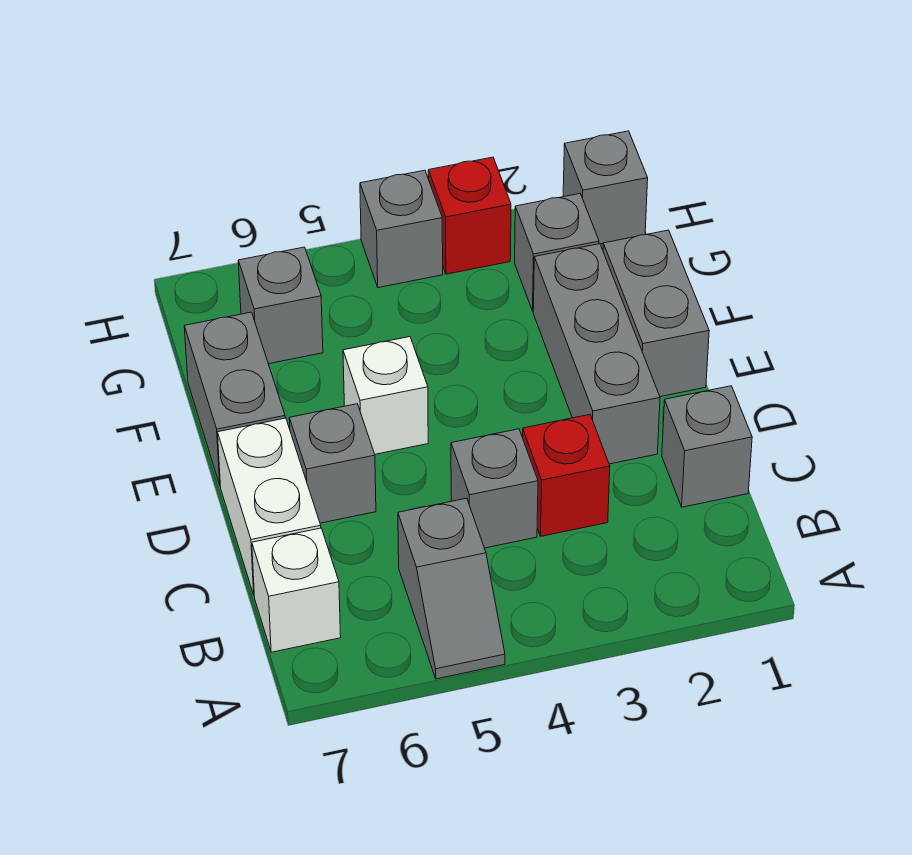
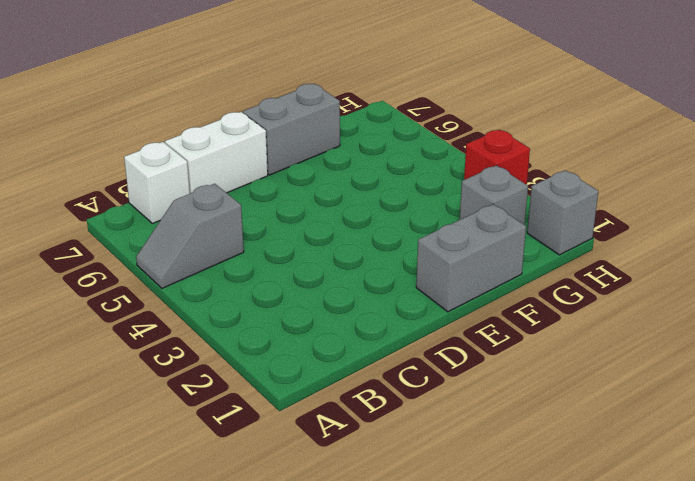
none -> grey 1x1 brick [662,386,752,507]
none -> red 1x1 brick [522,415,610,536]
none -> grey 1x1 brick [451,429,538,548]

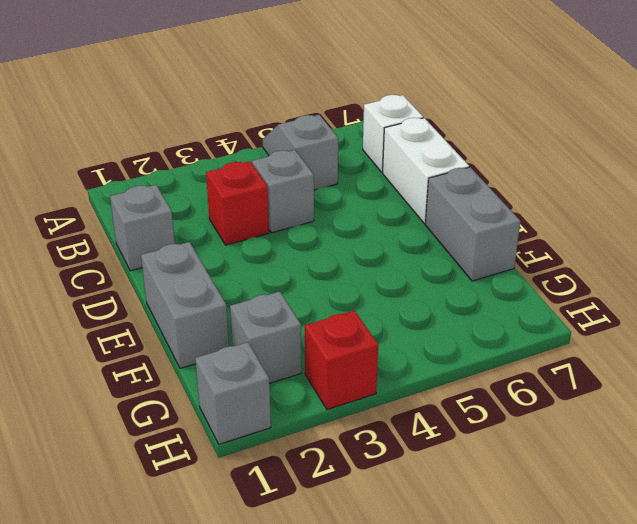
none -> grey 1x3 brick [533,244,660,464]
none -> grey 1x1 brick [289,404,376,523]
none -> white 1x1 brick [343,337,428,454]

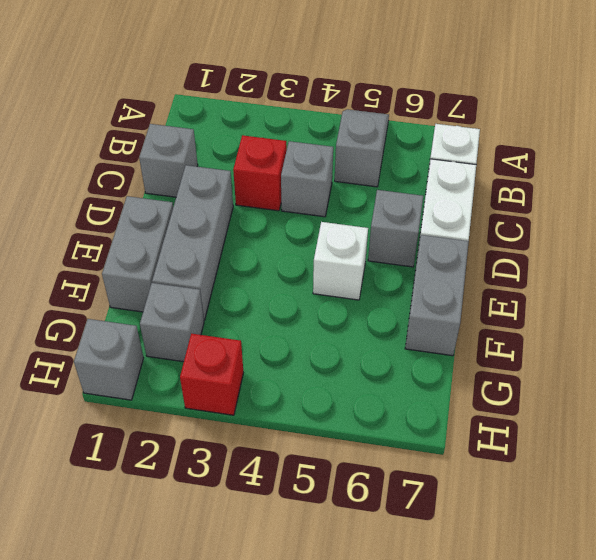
none -> grey 1x1 brick [238,247,323,364]
none -> grey 1x1 brick [360,170,443,288]

